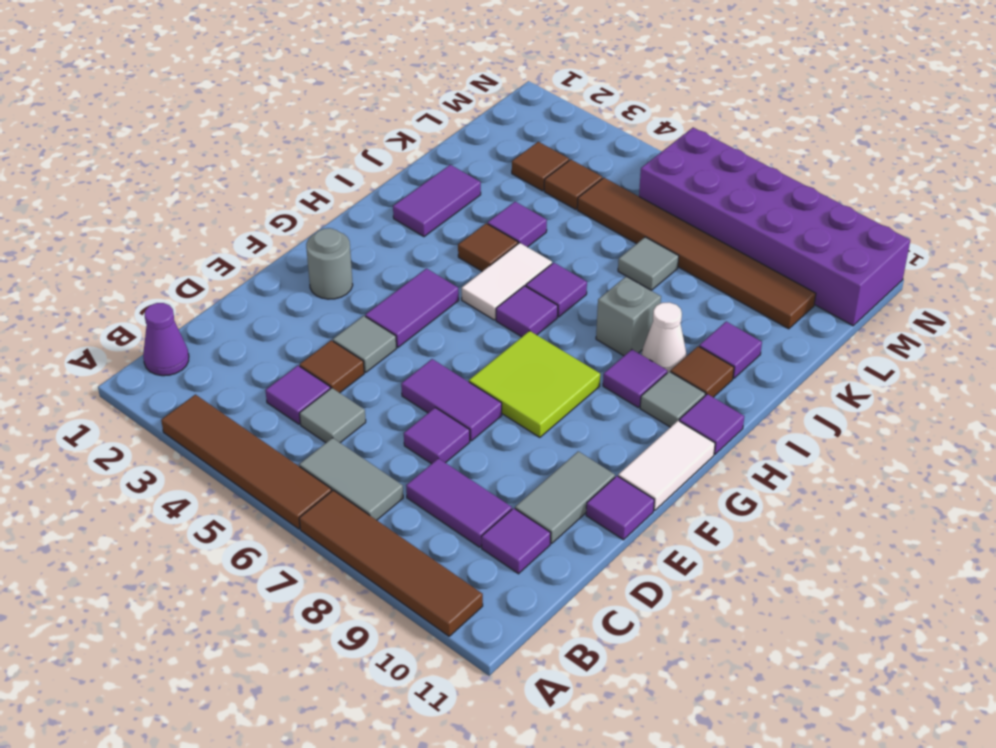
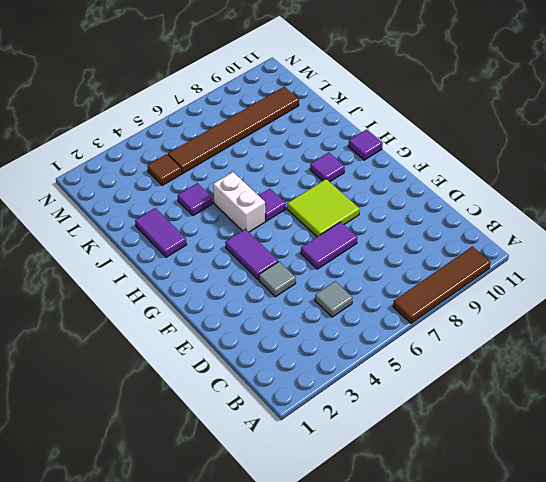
white 1x2 brick [213,172,265,232] -> white 1x2 tile [462,243,552,320]
none -> brown 1x4 tile [161,395,332,529]
none -> purple 1x1 cone [143,303,189,376]
none -> grey 1x2 tile [299,438,403,520]
none -> purple 1x1 tile [265,366,330,424]

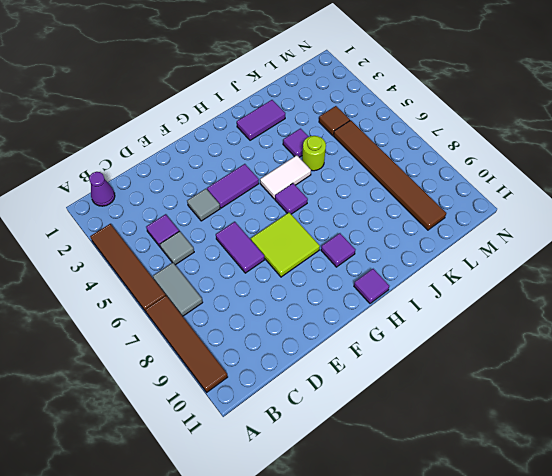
lime 1x1 round brick [302,136,326,171] -> none
none -> purple 1x2 tile [406,458,512,547]
none -> purple 1x1 tile [481,508,551,574]
none -> brown 1x1 tile [300,340,364,393]
none -> purple 1x1 tile [404,408,470,464]

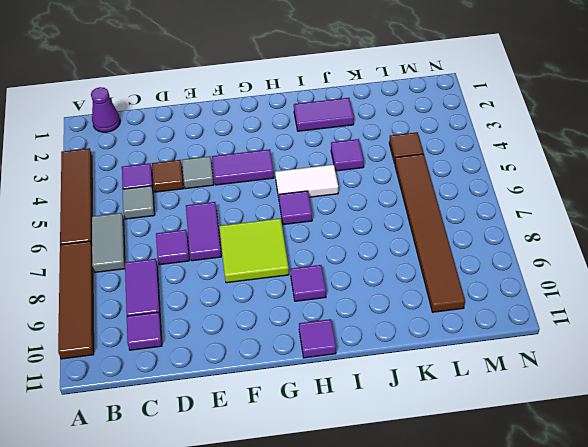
none -> grey 1x2 tile [515,451,615,543]
none -> purple 1x1 tile [586,476,654,540]
none -> grey 1x1 round brick [306,228,353,299]
none -> white 1x2 tile [618,421,715,511]

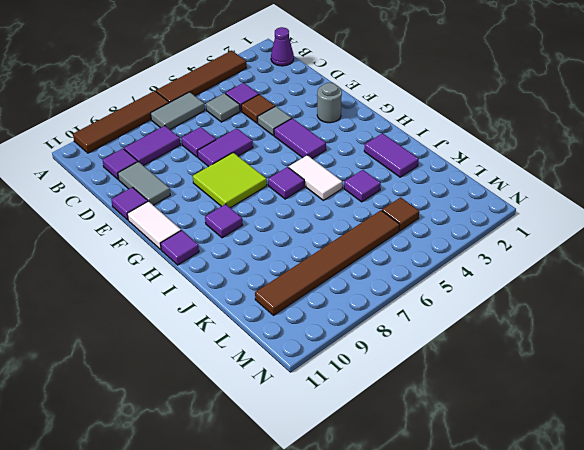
none -> grey 1x1 tile [640,372,705,427]
none -> brown 1x1 tile [458,223,518,271]
none -> purple 1x1 tile [526,263,587,317]
none -> grey 1x1 brick [596,276,661,356]

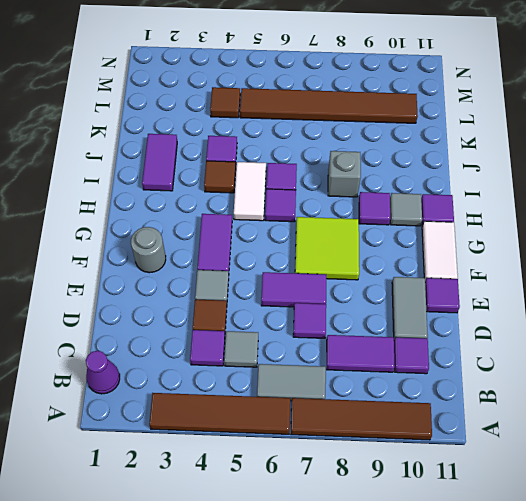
none -> white 1x1 cone [642,302,687,373]
none -> brown 1x1 tile [670,346,734,397]
none -> purple 1x1 tile [699,322,762,378]
none -> grey 1x1 tile [618,237,679,290]

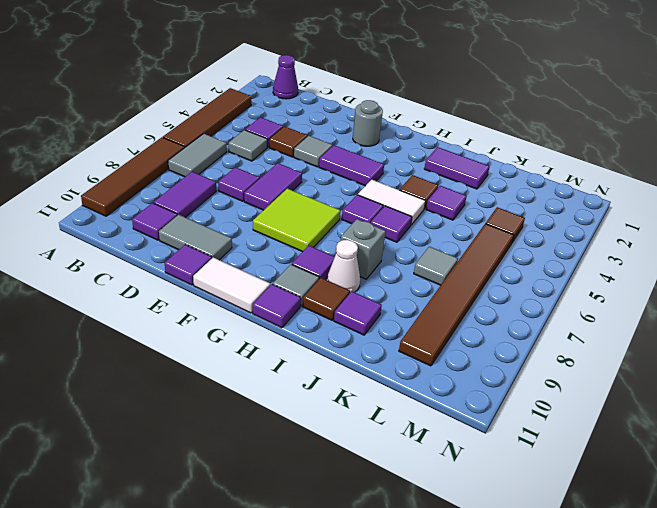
none -> brown 1x1 tile [512,142,569,191]
none -> purple 2x6 brick [639,128,910,326]

